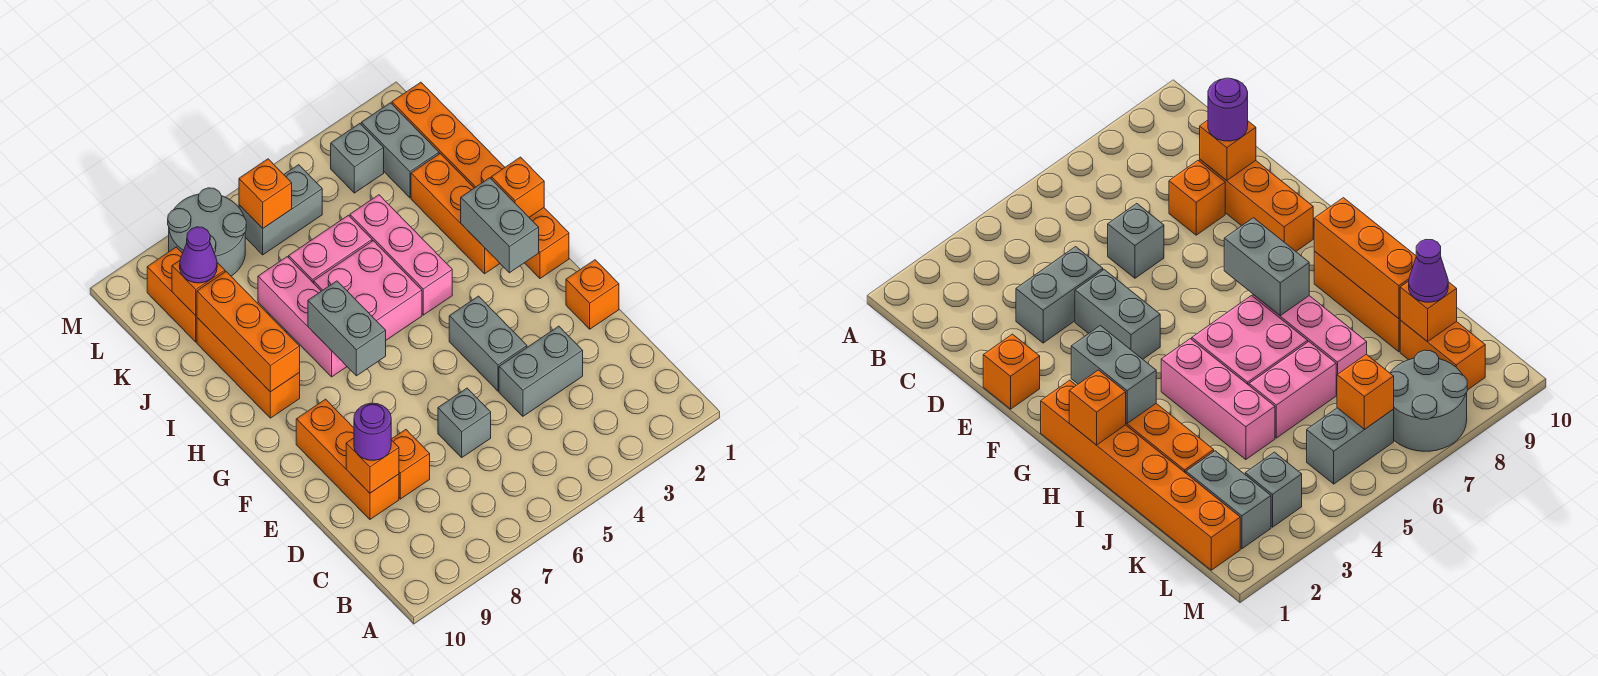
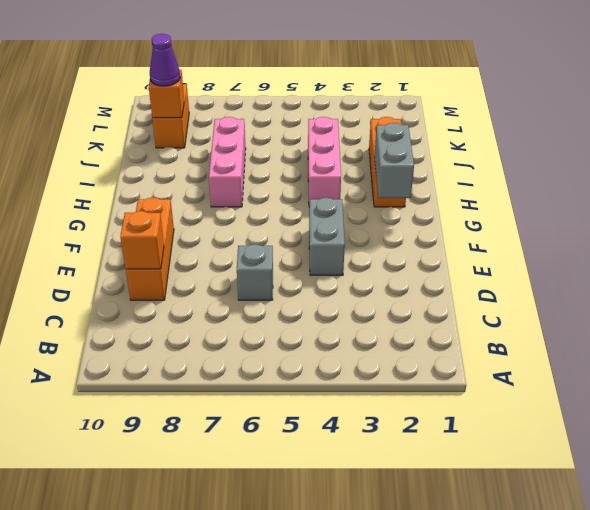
none -> grey 1x2 brick [499,326,583,416]
none -> orange 1x1 brick [391,430,430,499]
none -> orange 1x1 brick [566,260,619,329]

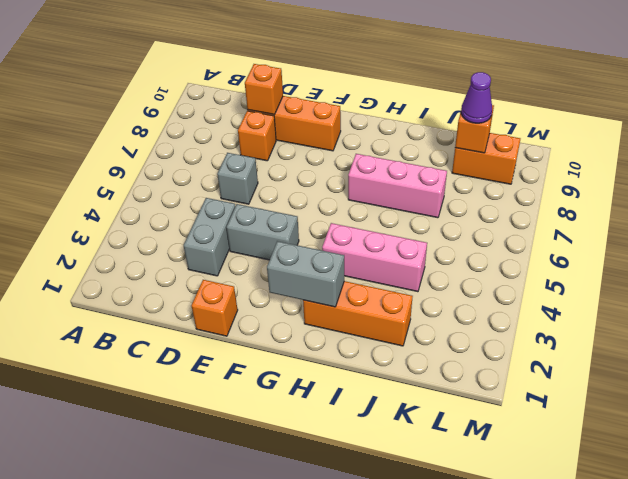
none -> orange 1x6 brick [392,82,569,278]
none -> pink 2x2 brick [314,241,422,340]
none -> orange 1x3 brick [197,318,300,418]

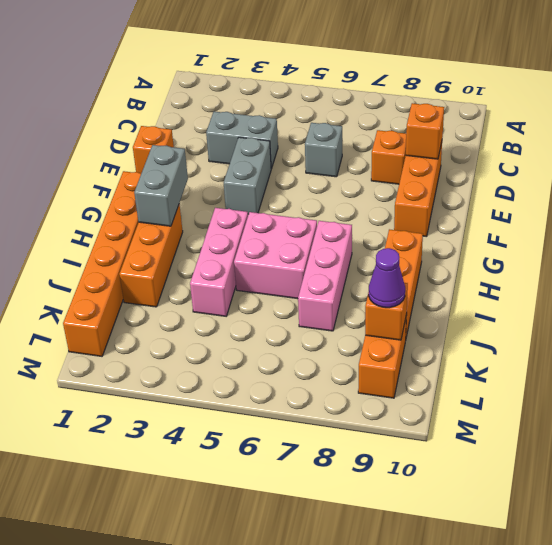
none -> pink 1x2 brick [289,215,372,283]
none -> grey 1x2 brick [361,103,439,198]
none -> grey 1x1 brick [331,124,384,193]

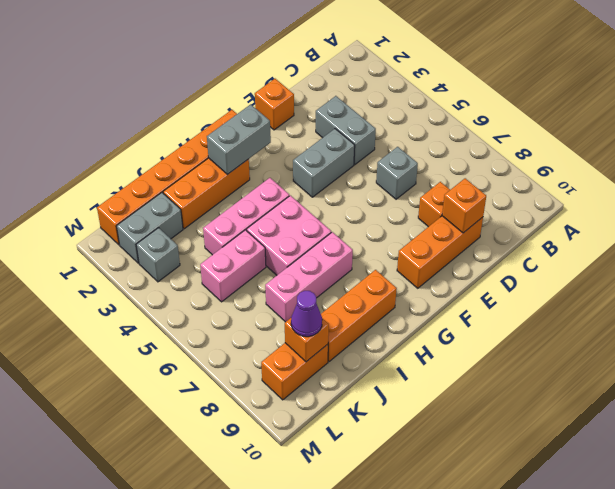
pink 1x2 brick [200,230,266,302] -> pink 1x2 brick turned to [289,215,372,283]
none -> grey 1x2 brick [239,165,322,255]
none -> grey 2x2 round brick [168,188,246,276]
none -> grey 1x2 brick [308,281,386,376]

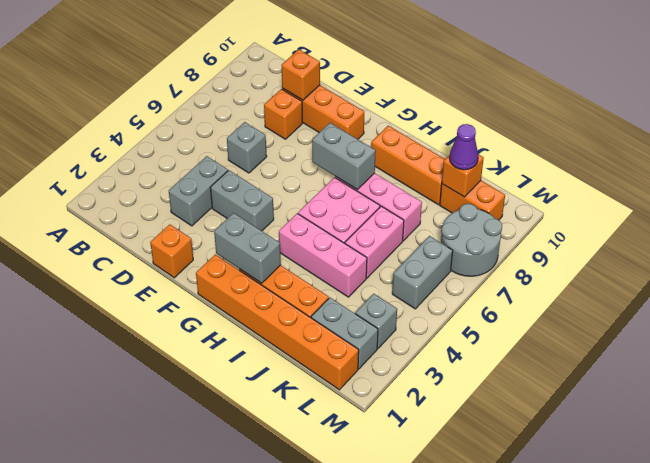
none -> orange 1x1 brick [491,157,544,217]
none -> orange 1x3 brick [197,272,300,392]
none -> orange 1x1 brick [239,159,292,228]

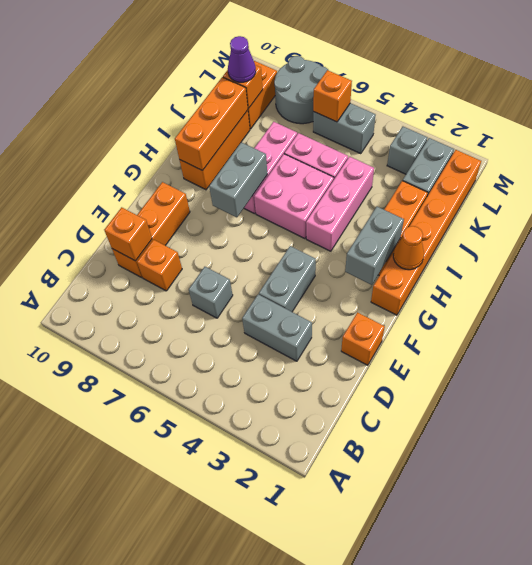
orange 1x1 cone [393,226,424,270] -> orange 1x1 brick [491,157,544,217]
none -> purple 1x1 round brick [354,403,391,460]

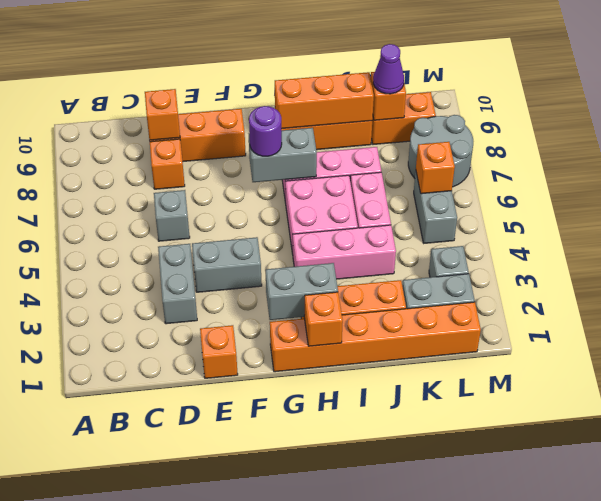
purple 1x1 round brick [249,106,282,156] -> purple 1x1 round brick moved to [354,403,391,460]

